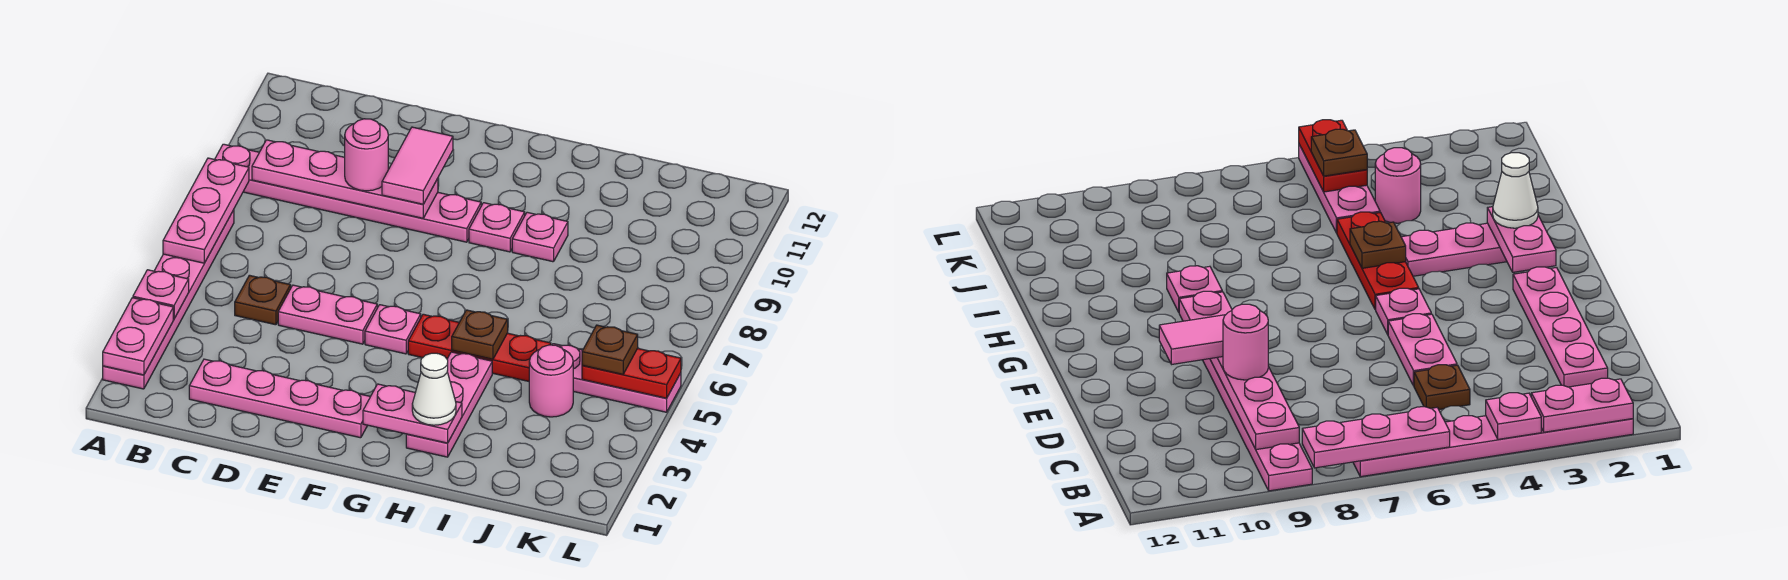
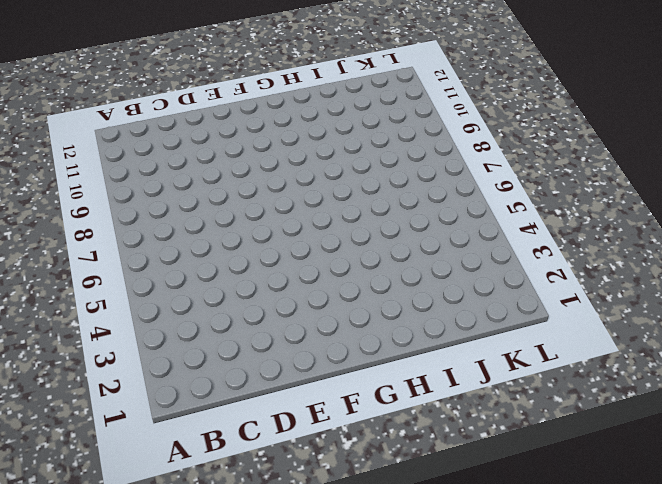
none -> pink 1x6 plate [103,210,234,389]
none -> pink 1x6 plate [215,144,481,242]
none -> pink 1x4 plate [189,359,370,438]

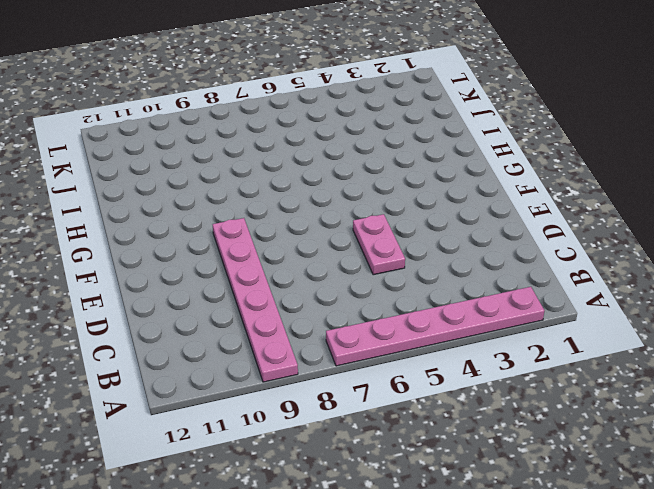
none -> pink 1x4 plate [189,359,370,438]
none -> brown 1x1 plate [235,275,291,325]
none -> pink 1x1 plate [365,305,421,354]

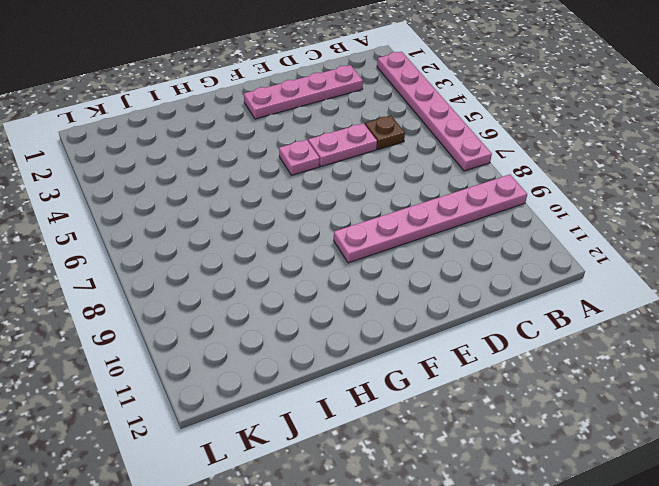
none -> red 1x3 plate [408,314,551,381]
none -> pink 1x1 plate [469,203,525,252]
none -> pink 1x3 plate [406,352,492,457]

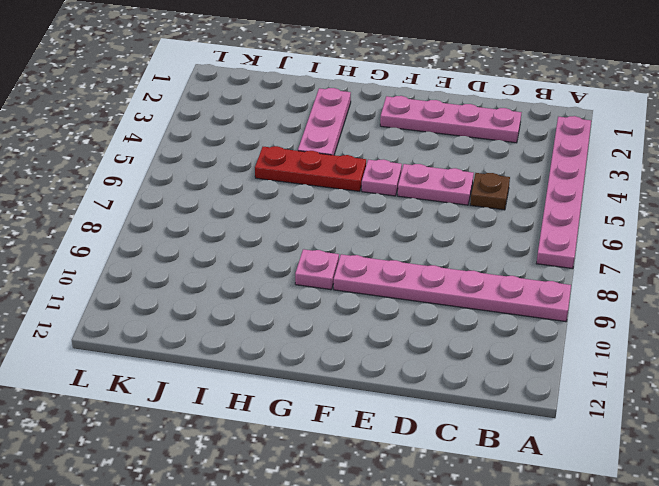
none -> pink 1x1 plate [512,212,568,262]
none -> pink 1x1 round brick [529,345,573,417]
none -> pink 1x3 plate [552,344,681,412]

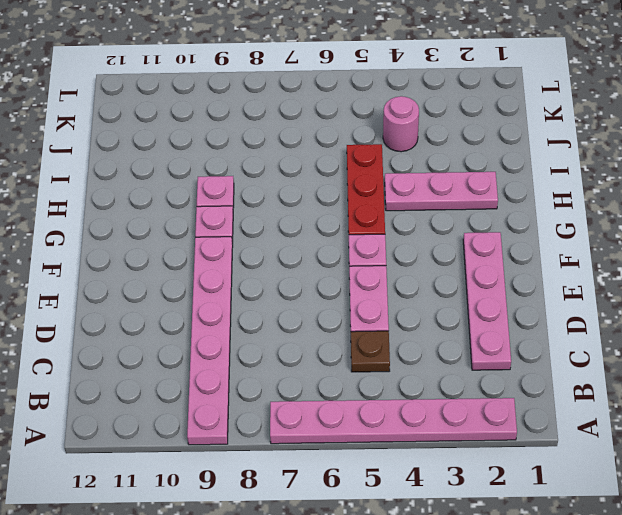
none -> pink 1x3 plate [552,344,681,412]
none -> pink 1x2 plate [103,298,173,375]
none -> pink 1x1 plate [133,270,189,319]

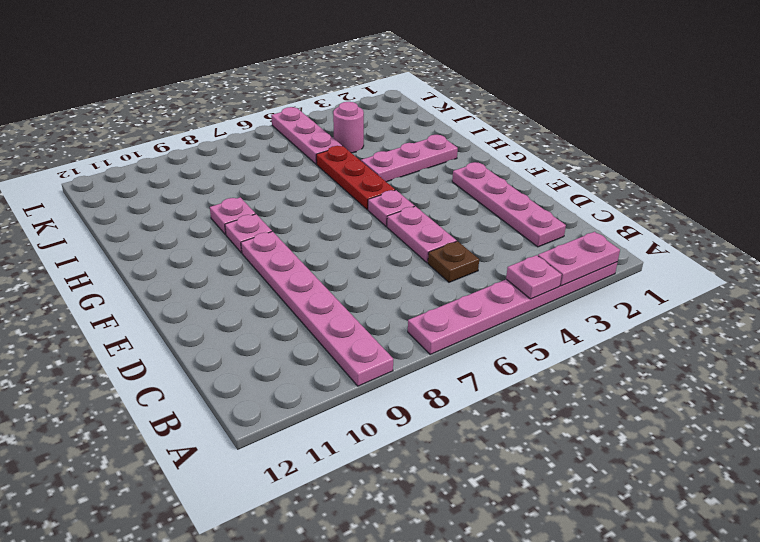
none -> pink 1x3 plate [163,158,249,263]
none -> pink 1x4 plate [252,140,438,218]
none -> pink 1x2 plate [363,384,462,443]

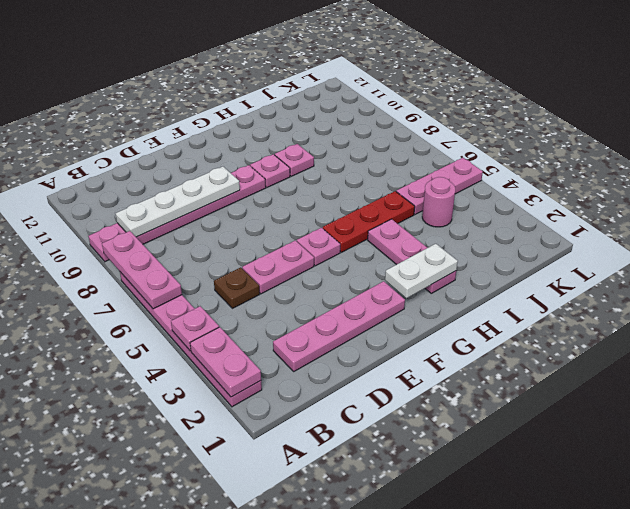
white 1x4 plate [116,167,240,237] -> pink 1x4 plate [252,140,438,218]
white 1x2 plate [385,244,458,298] -> pink 1x2 plate [363,384,462,443]
none -> brown 1x1 plate [452,310,508,359]
none -> red 1x2 plate [582,348,681,398]
none -> pink 1x1 round brick [345,119,388,191]

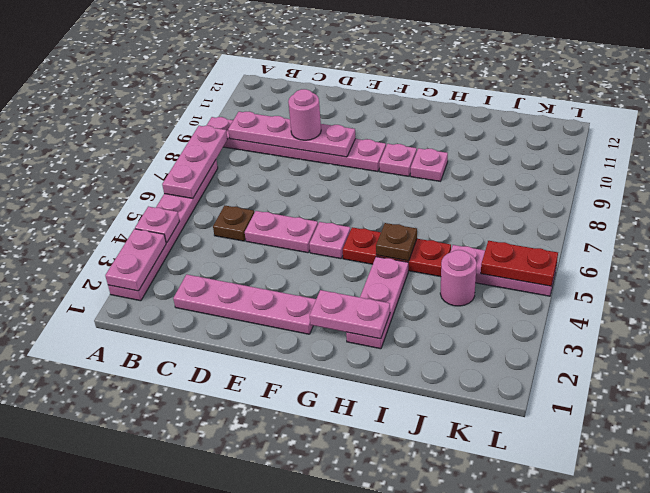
none -> pink 1x2 tile [382,127,453,204]
none -> white 1x1 cone [412,353,456,425]
none -> brown 1x1 plate [582,325,638,374]

